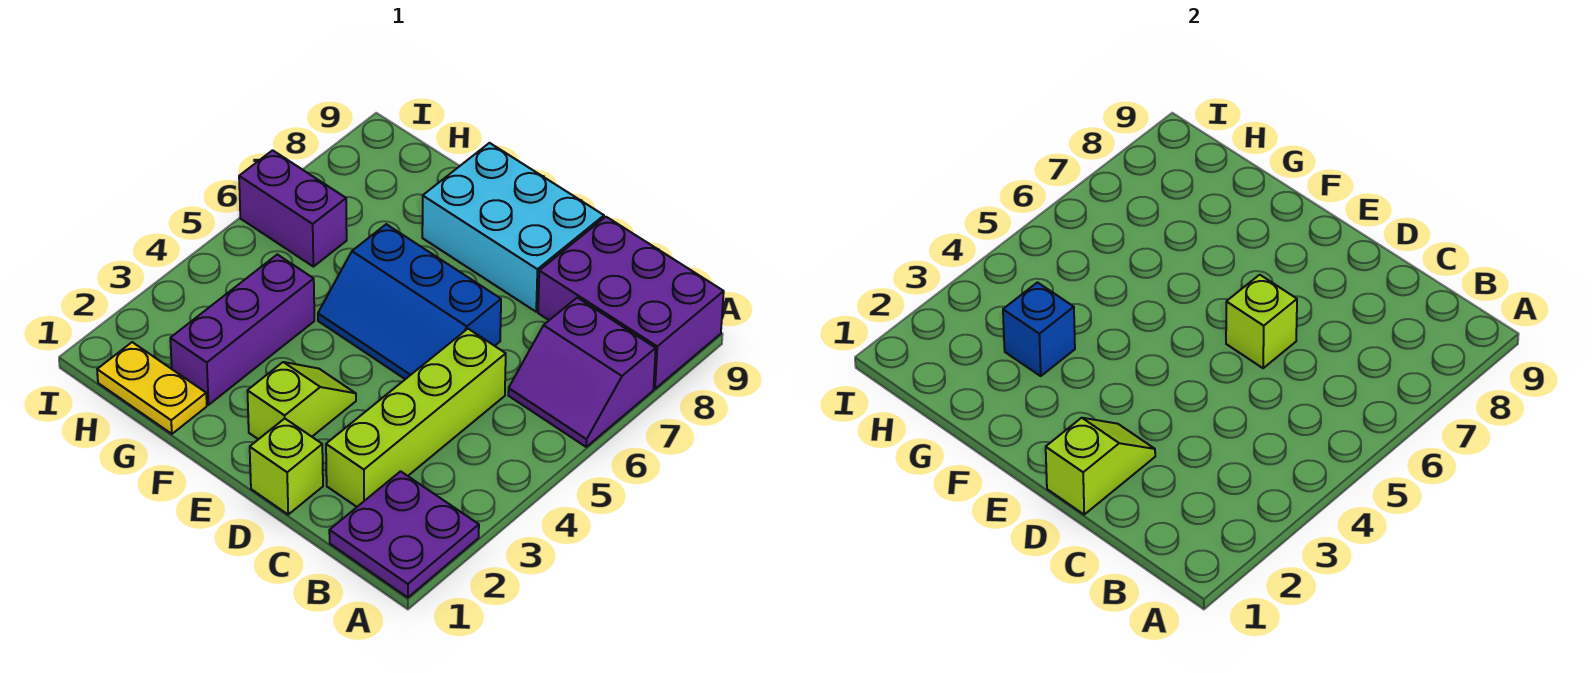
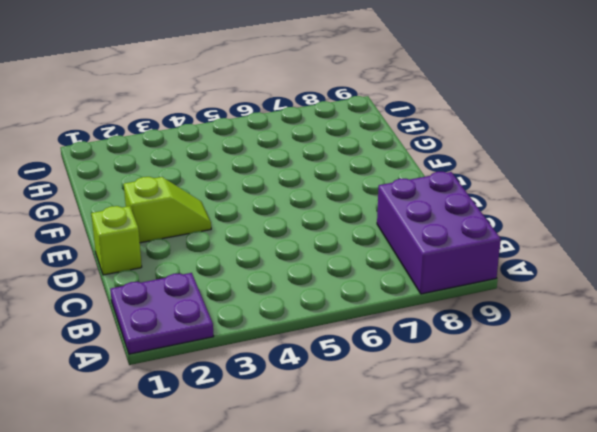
none -> purple 2x2 slope [508,298,656,447]
none -> lime 1x4 brick [326,329,506,507]
none -> blue 2x3 slope [318,224,501,379]

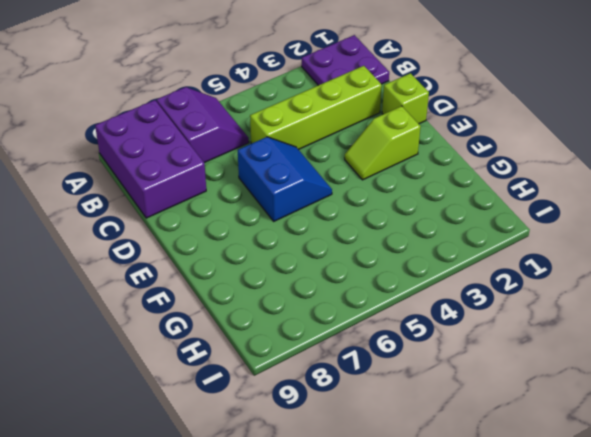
blue 2x2 slope [238,137,332,221] -> blue 2x3 slope [318,224,501,379]
none -> cyan 2x3 brick [422,143,604,312]
none -> yellow 1x2 plate [97,342,207,434]
none -> purple 1x3 brick [170,254,314,405]

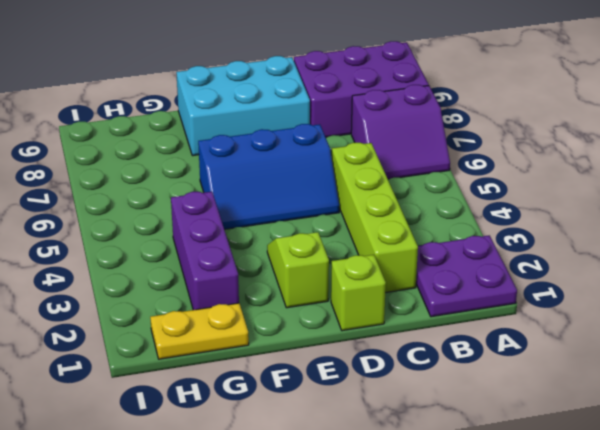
none -> purple 1x2 brick [239,150,347,267]
none -> lime 1x2 slope [1046,418,1155,514]
none -> lime 1x1 brick [1226,275,1297,368]

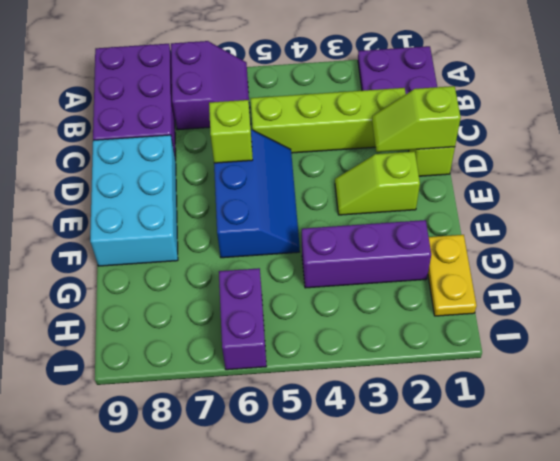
none -> blue 1x1 brick [1003,283,1075,376]

